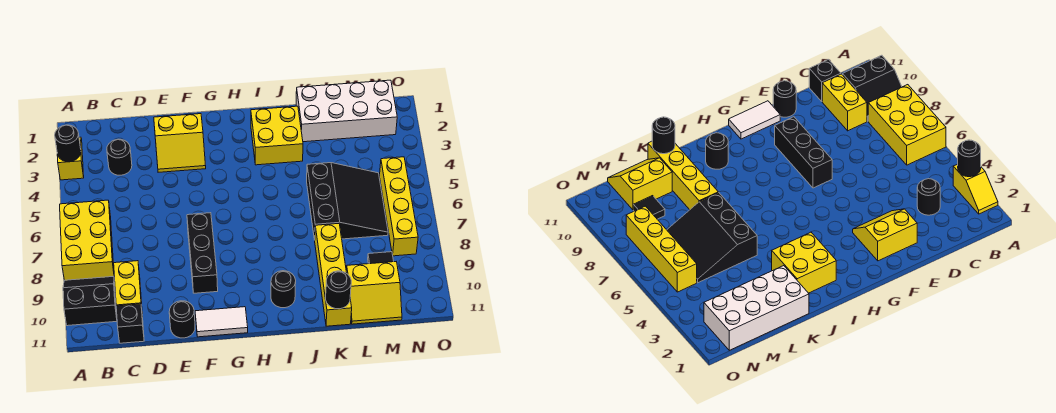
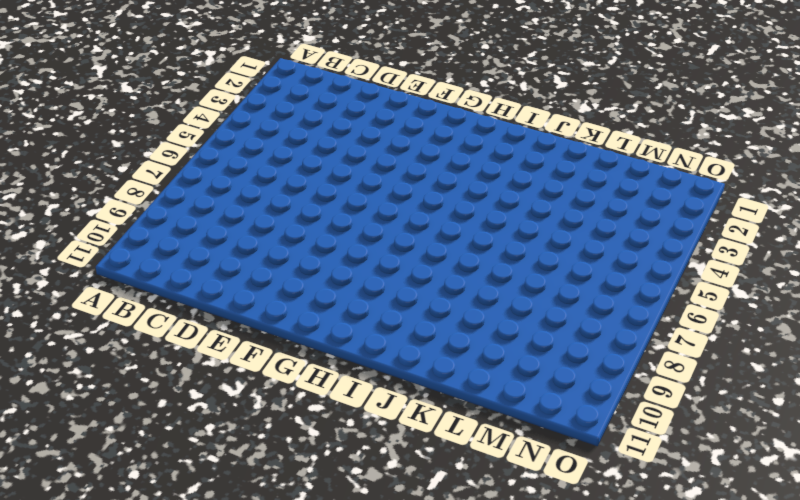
none -> yellow 1x2 slope [57,137,84,180]
none -> yellow 2x3 brick [60,200,114,280]
none -> black 2x2 slope [63,276,117,326]

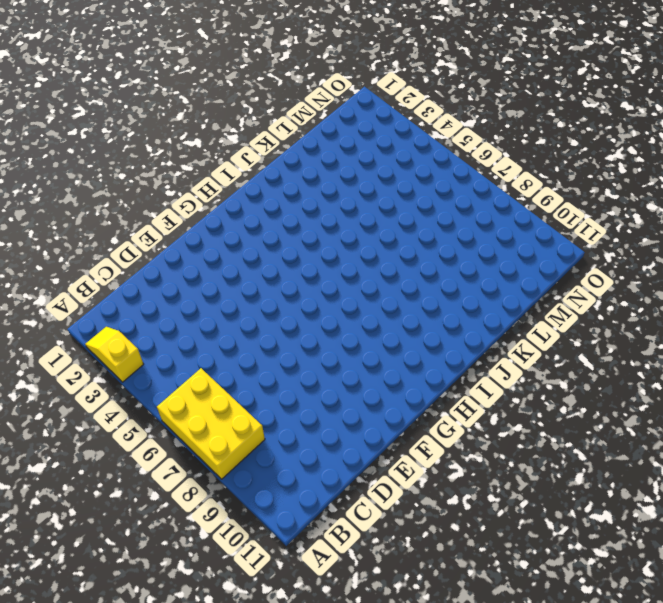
none -> black 2x2 slope [63,276,117,326]
none -> black 1x1 round brick [107,139,132,175]
none -> yellow 1x2 brick [114,261,143,317]

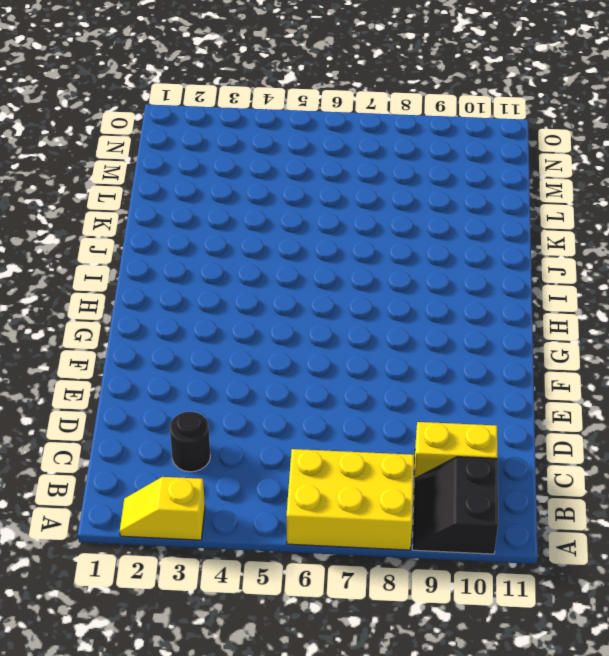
none -> black 1x1 brick [116,304,144,343]
none -> yellow 2x2 slope [154,114,206,172]
none -> black 1x1 round brick [169,301,195,338]

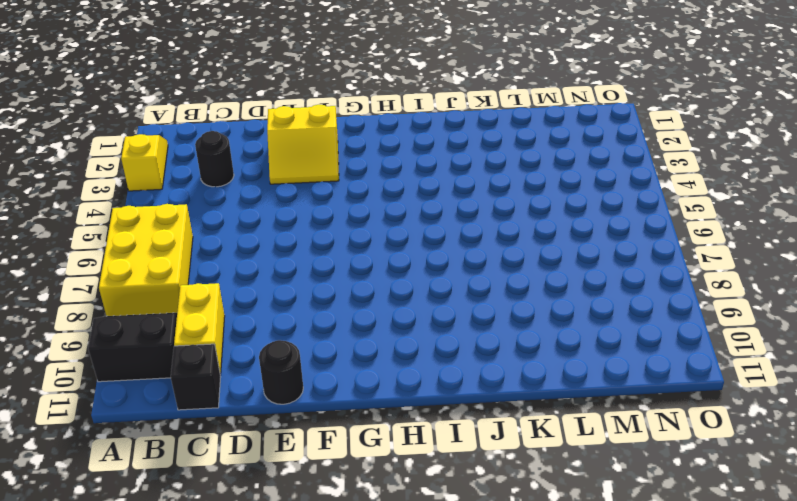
none -> black 1x3 brick [187,213,218,293]
none -> white 1x2 tile [195,307,248,337]
none -> yellow 2x2 brick [251,106,303,165]

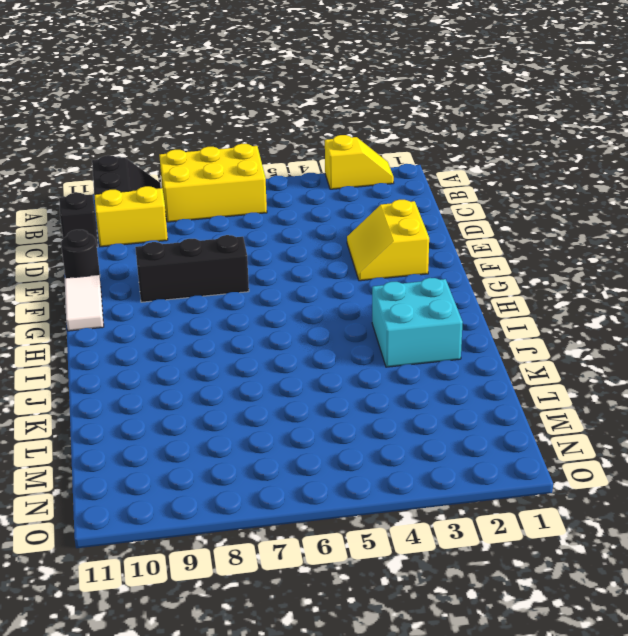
cyan 2x2 brick [372,278,463,367] -> yellow 2x2 brick [251,106,303,165]
none -> black 1x1 round brick [107,139,132,175]
none -> black 1x1 round brick [271,271,296,308]
none -> white 2x4 brick [296,80,397,142]

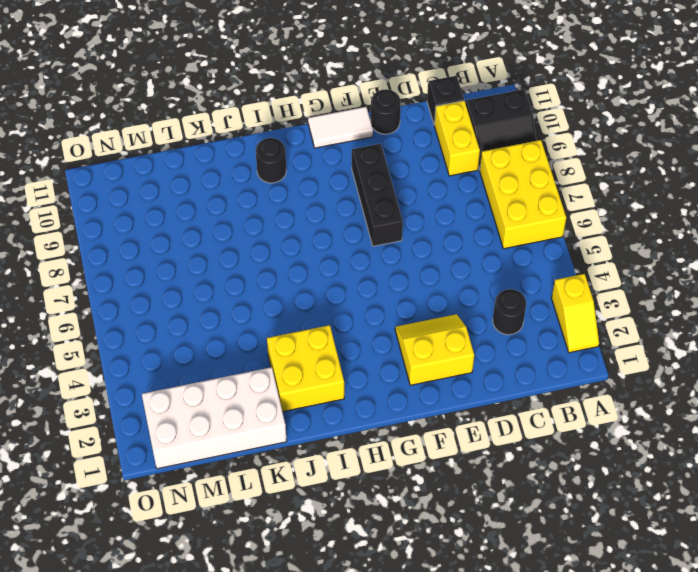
none -> black 3x3 slope [307,163,388,240]
none -> yellow 1x4 brick [315,224,352,326]
none -> yellow 2x2 slope [346,262,402,324]

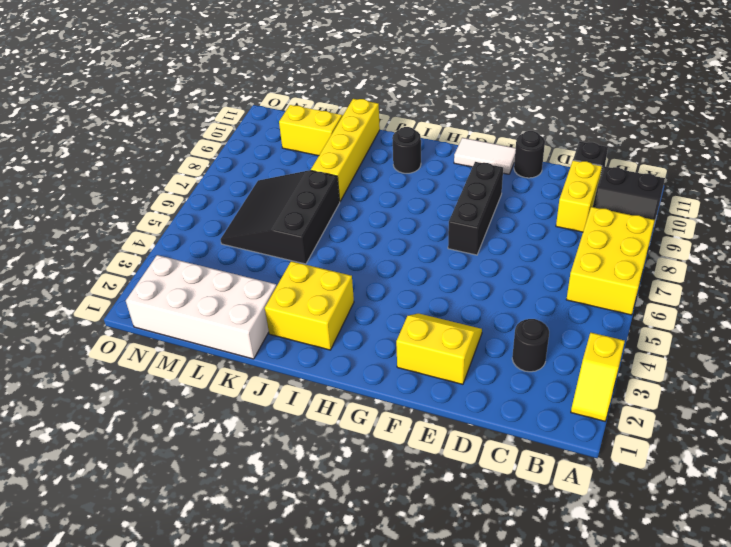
none -> black 1x1 tile [368,252,394,264]
none -> yellow 1x4 brick [380,157,418,256]
none -> black 1x1 round brick [55,125,81,162]

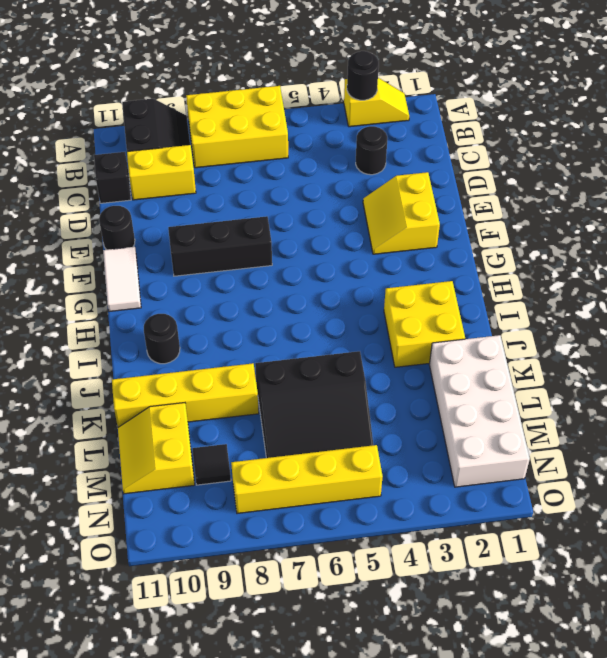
none -> black 1x1 round brick [326,271,351,309]

